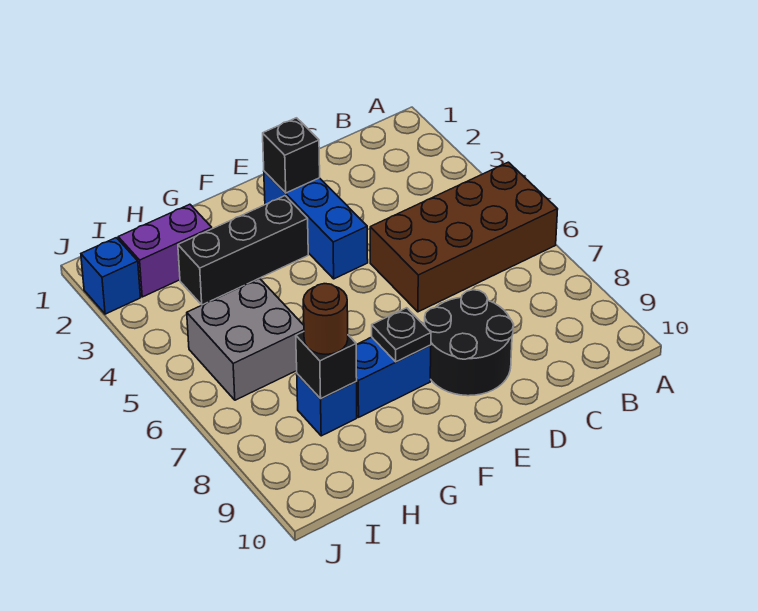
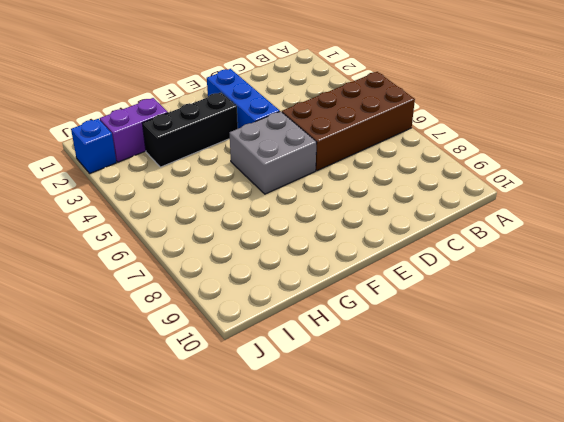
grey 2x2 brick [230,111,317,194] -> grey 2x2 brick moved to [187,278,304,400]
none -> black 2x2 round brick [425,290,514,396]
none -> blue 1x2 brick [356,337,431,417]
none -> blue 1x1 brick [297,374,357,436]

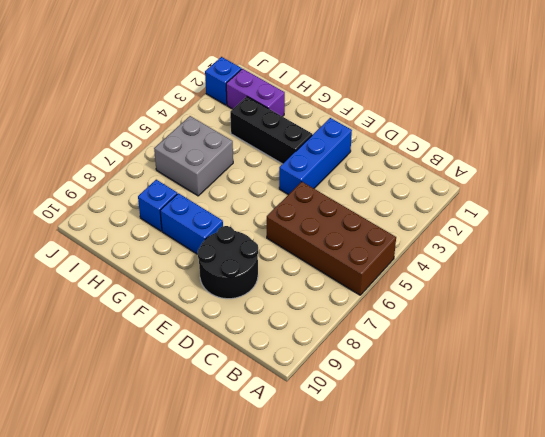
none -> black 1x1 brick [263,118,320,193]
none -> black 1x1 plate [372,308,431,362]
none -> black 1x1 brick [296,332,357,399]

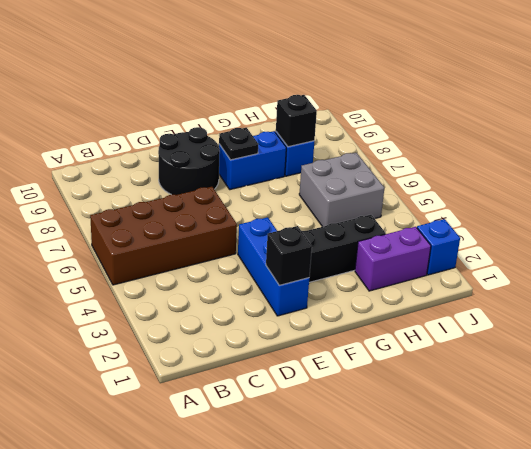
none -> brown 1x1 round brick [303,284,348,354]

